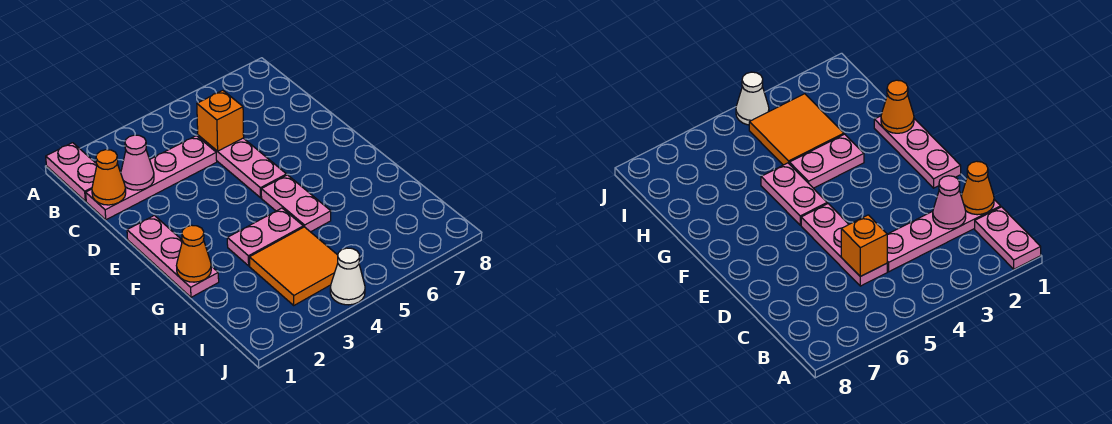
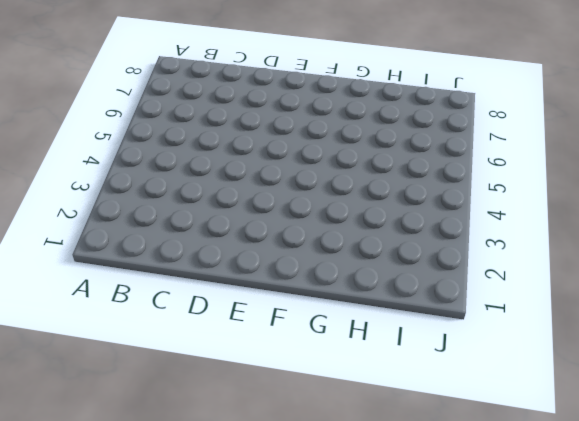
none -> pink 1x2 plate [46,143,97,201]
none -> pink 1x4 plate [86,136,217,220]
none -> pink 1x3 plate [198,135,286,198]

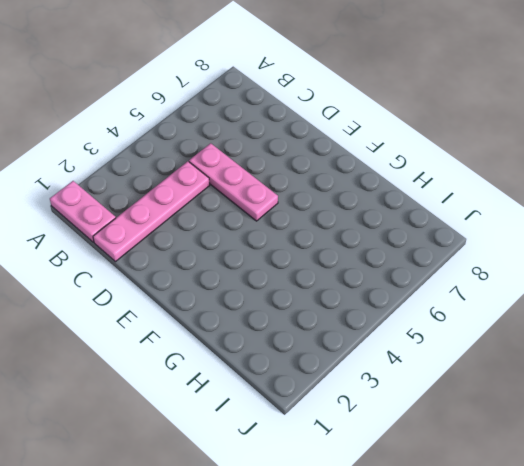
none -> pink 1x3 plate [127,215,219,297]
none -> pink 1x2 plate [261,175,331,232]
none -> pink 1x2 plate [227,208,303,266]

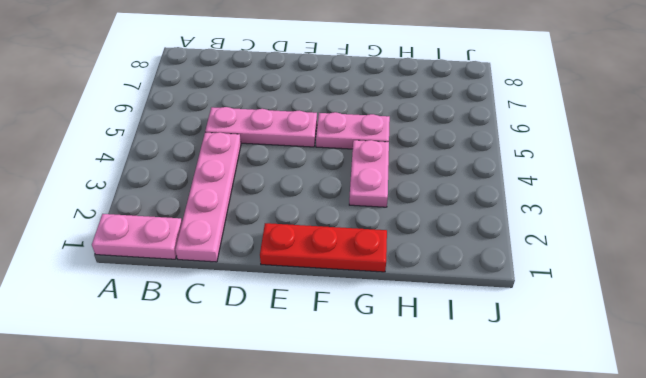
red 1x3 plate [260,223,387,272] -> pink 1x3 plate [127,215,219,297]
none -> orange 2x2 tile [250,227,338,305]
none -> white 1x1 cone [330,248,365,305]
none -> orange 1x1 cone [92,150,126,205]

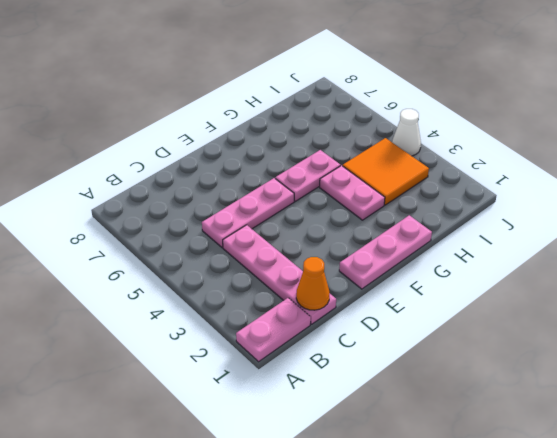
none -> pink 1x1 cone [121,135,154,190]
none -> orange 1x1 brick [197,90,244,151]
none -> orange 1x1 cone [176,225,211,282]

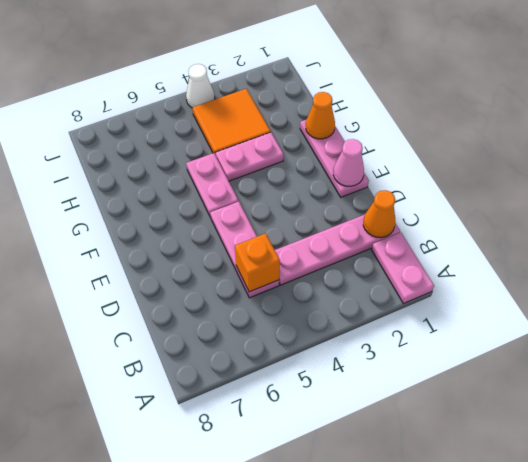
pink 1x1 cone [333,139,364,186] -> pink 1x1 cone moved to [121,135,154,190]

